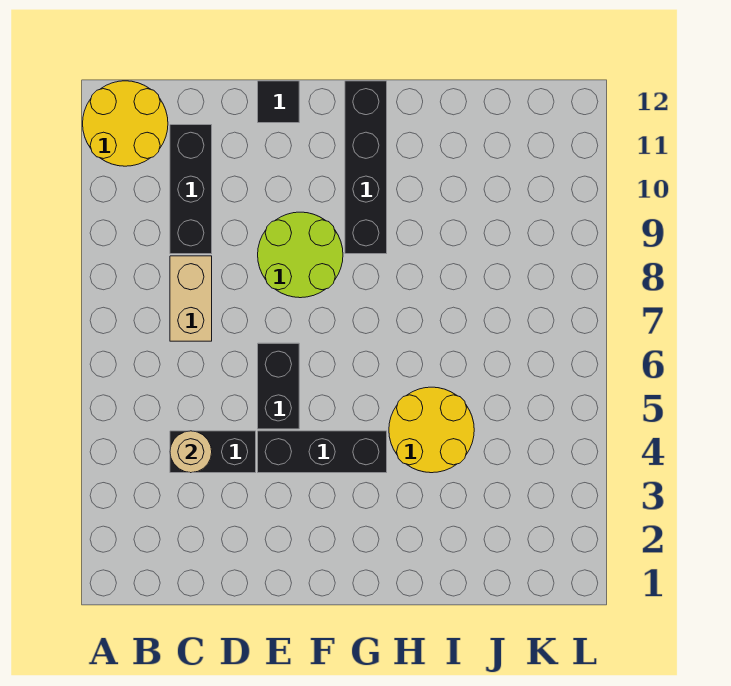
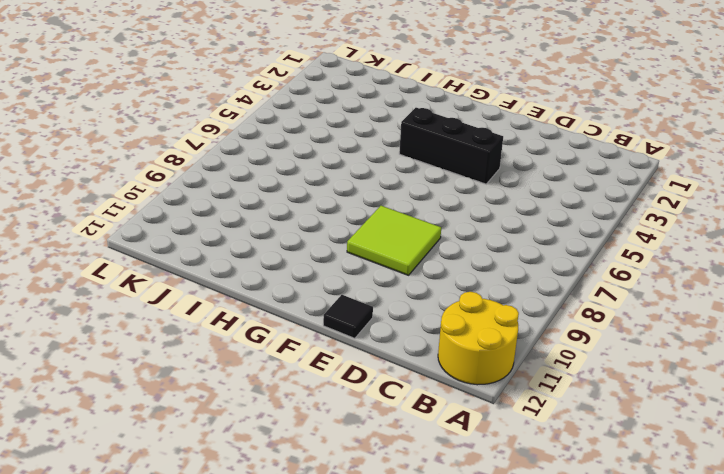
lime 2x2 tile [347,206,441,275] -> lime 2x2 round brick [258,212,343,298]
none -> black 1x2 brick [170,431,256,473]
none -> tan 1x2 brick [170,256,212,341]

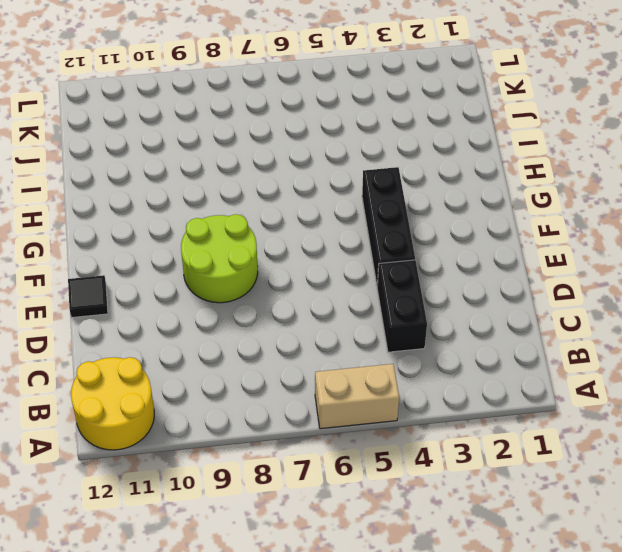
tan 1x2 brick [315,364,399,429] -> tan 1x2 brick moved to [170,256,212,341]
none -> black 1x3 brick [170,125,212,254]
none -> black 1x2 brick [258,343,299,429]

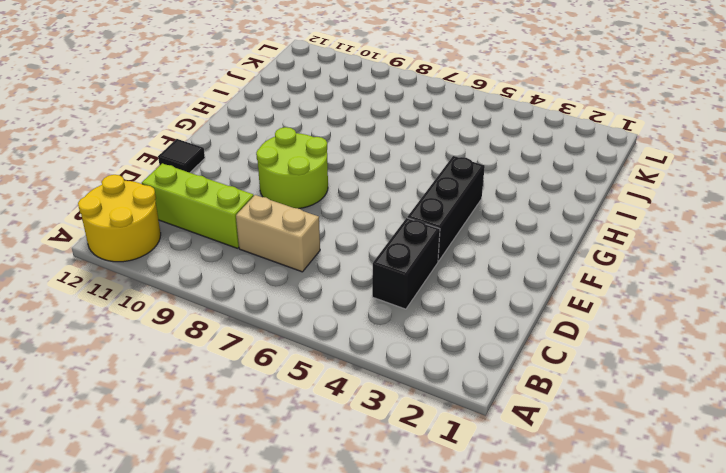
lime 1x3 brick [142,163,254,248] -> black 1x3 brick [170,125,212,254]
none -> black 1x2 brick [258,343,299,429]
none -> black 1x4 brick [345,81,387,254]

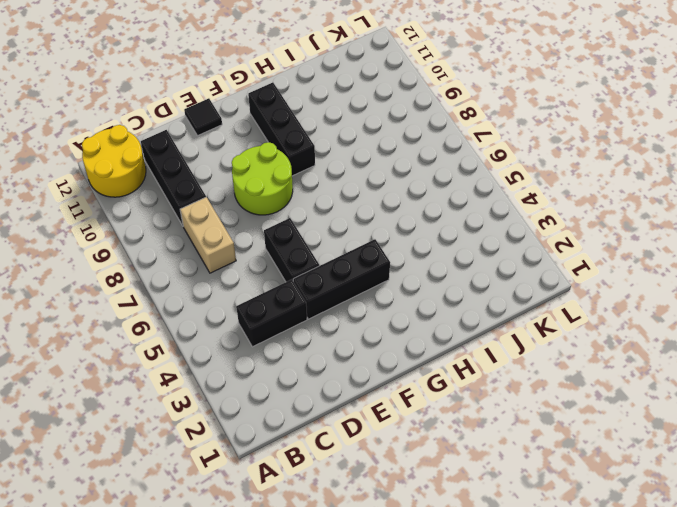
black 1x3 brick [248,83,315,176] -> black 1x4 brick [345,81,387,254]
none -> yellow 2x2 round brick [389,387,474,473]
none -> tan 1x1 round brick [170,431,212,473]

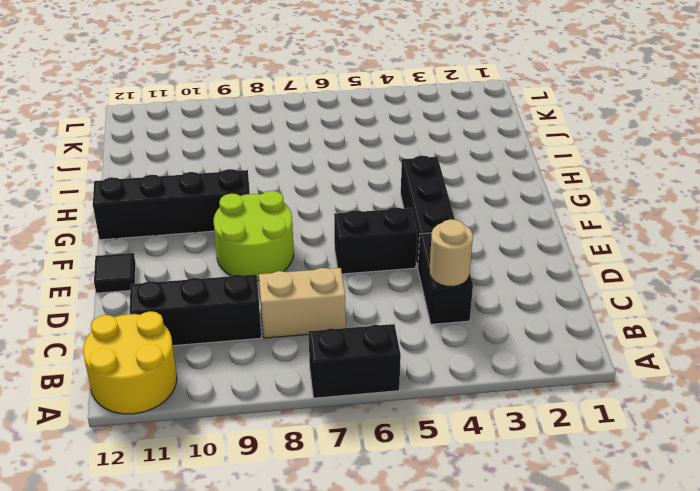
black 1x2 brick [308,324,401,398] -> none
none -> yellow 2x2 round brick [389,387,474,473]

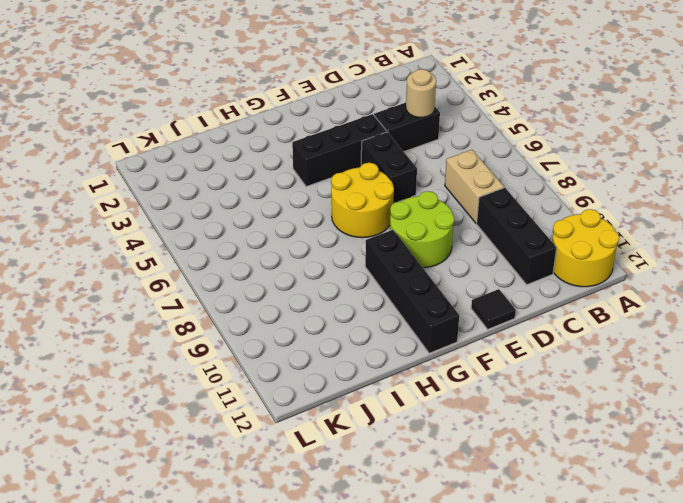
yellow 2x2 round brick [331,163,394,238] -> yellow 2x2 round brick moved to [389,387,474,473]

